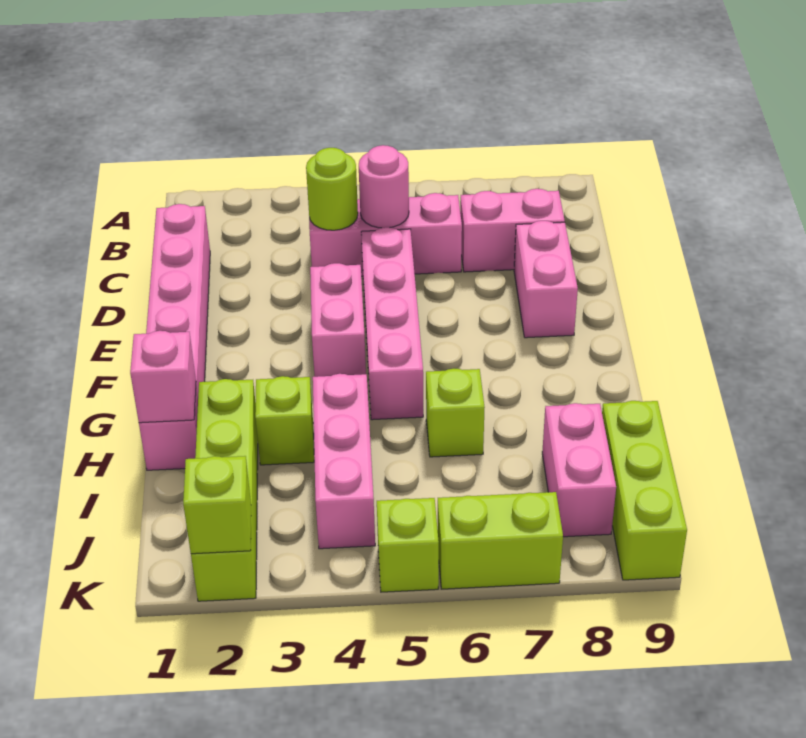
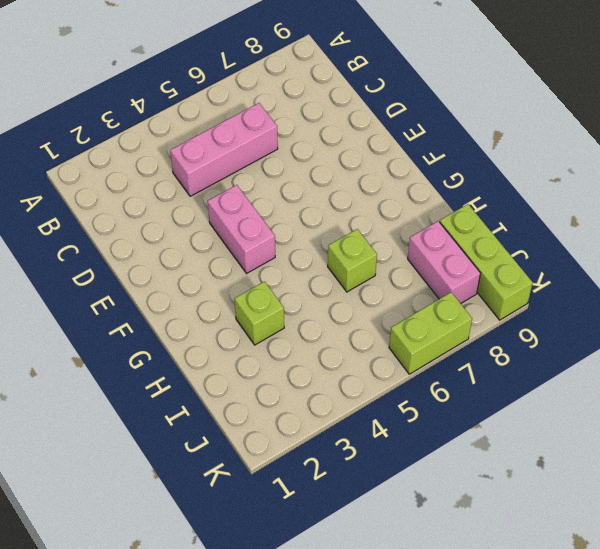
none -> pink 1x6 brick [139,204,210,470]
none -> pink 1x2 brick [460,189,565,272]
none -> pink 1x4 brick [361,227,423,420]

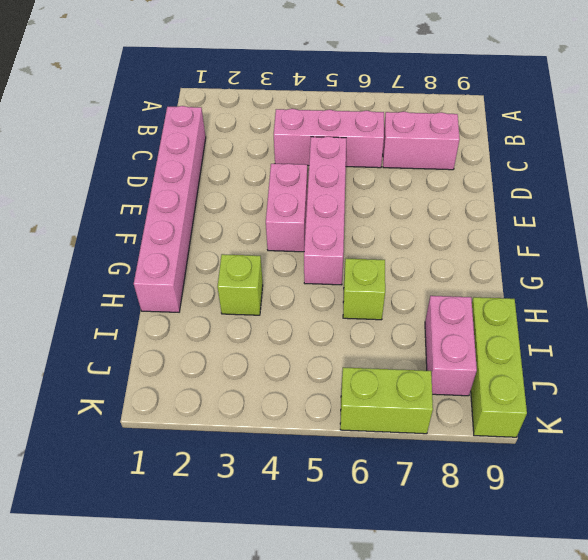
none -> pink 1x2 brick [514,221,578,338]
none -> lime 1x4 brick [191,379,258,601]
none -> pink 1x3 brick [313,374,375,549]

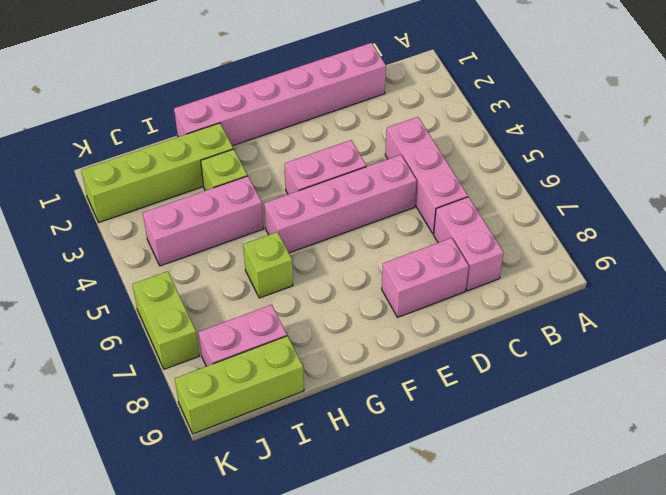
none -> lime 1x1 brick [377,498,439,592]
none -> lime 1x1 round brick [306,148,358,230]
none -> pink 1x1 round brick [359,145,409,228]

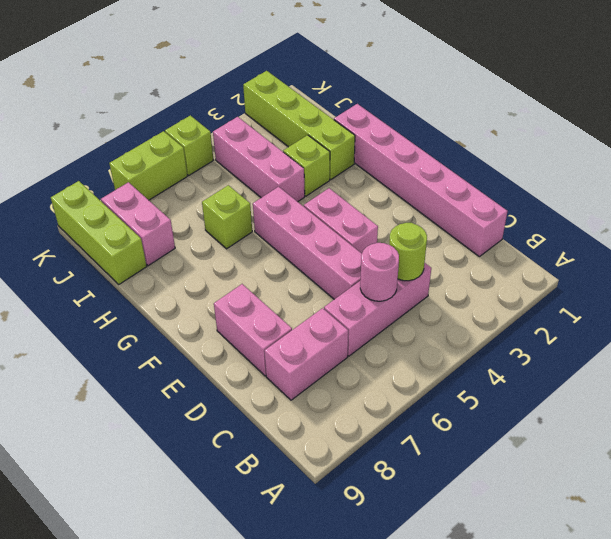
none -> pink 1x1 brick [130,331,196,423]
none -> lime 1x1 brick [183,456,251,554]

